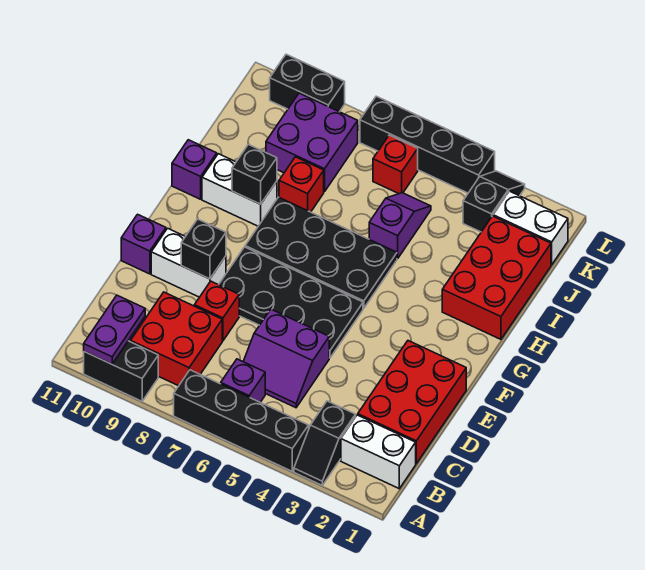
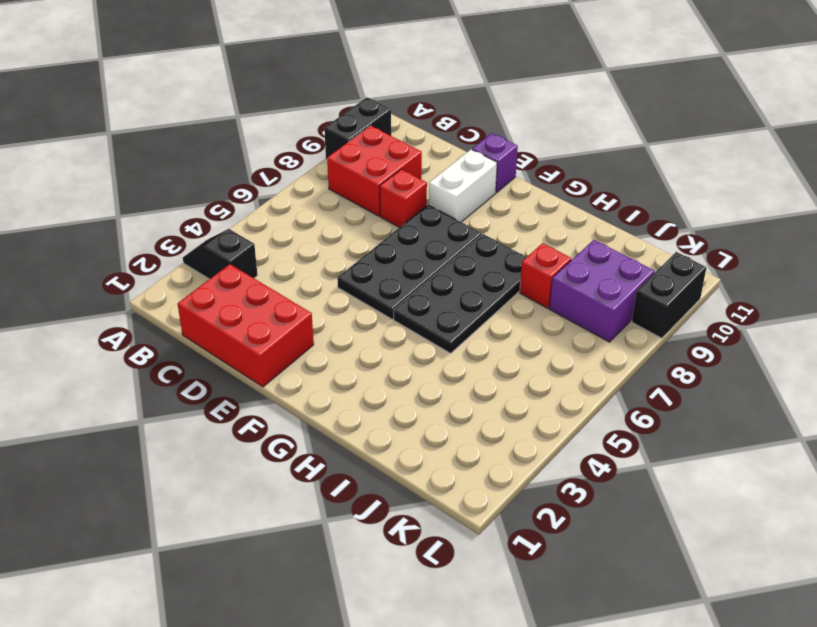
none -> black 1x4 brick [174,370,309,471]
none -> white 1x2 brick [341,415,416,489]
none -> purple 1x1 brick [221,359,265,402]

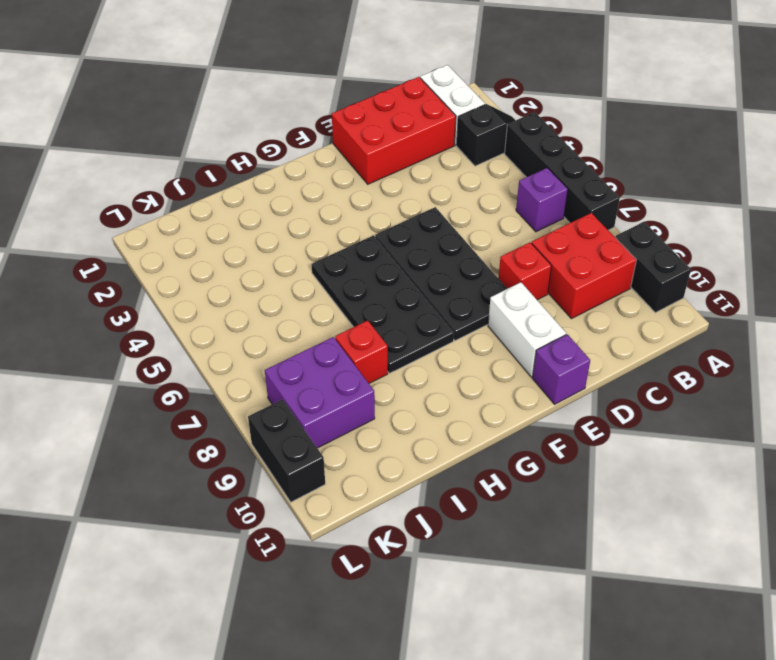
none -> purple 2x2 slope [243,309,329,408]
none -> red 2x3 brick [442,216,551,339]
none -> white 1x2 brick [202,154,277,226]

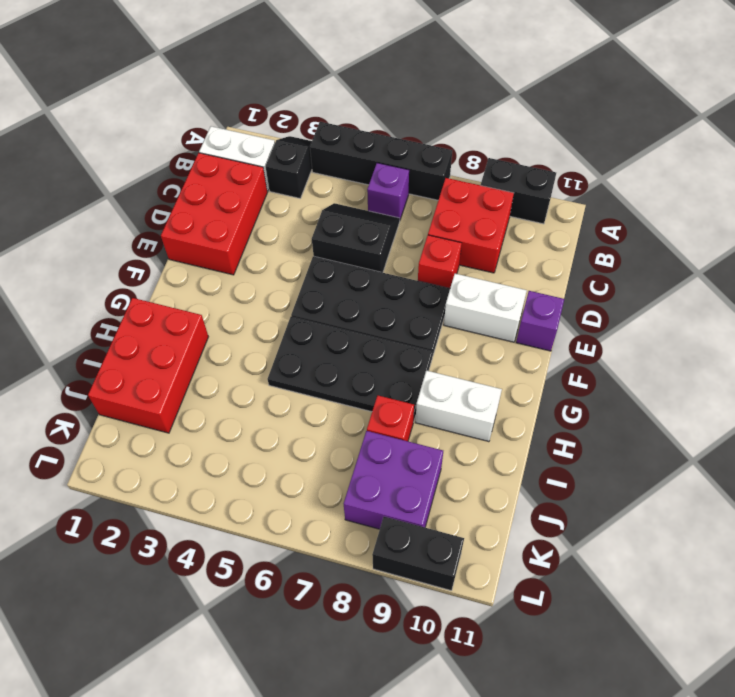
black 2x2 slope [312,203,400,273] -> purple 2x2 slope [243,309,329,408]
none -> purple 1x1 brick [172,140,217,199]
none -> purple 1x2 slope [369,193,431,258]
none -> white 1x2 brick [493,191,568,265]

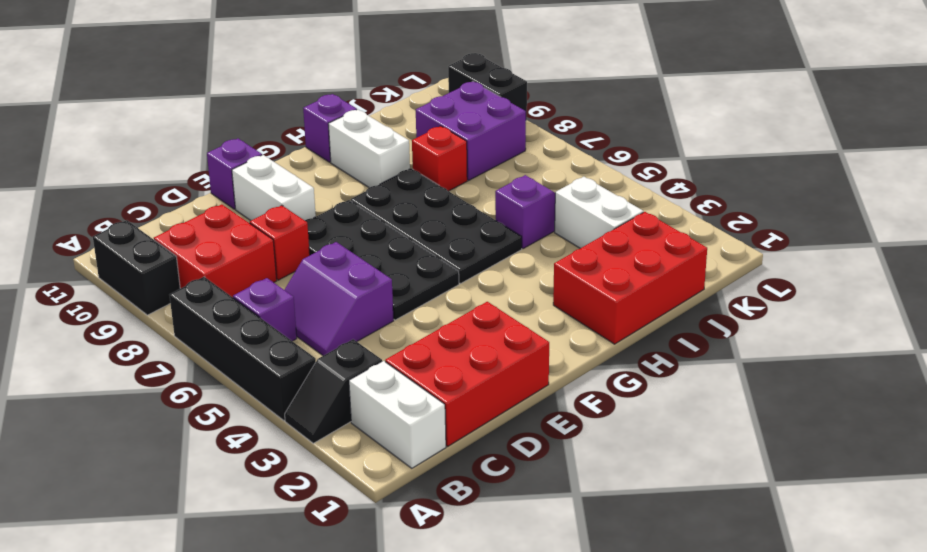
white 1x2 brick [555,177,643,248] -> white 1x2 brick moved to [493,191,568,265]
none -> black 1x2 slope [463,171,525,232]
none -> red 1x1 brick [373,135,418,194]
none -> black 1x4 brick [360,96,495,193]

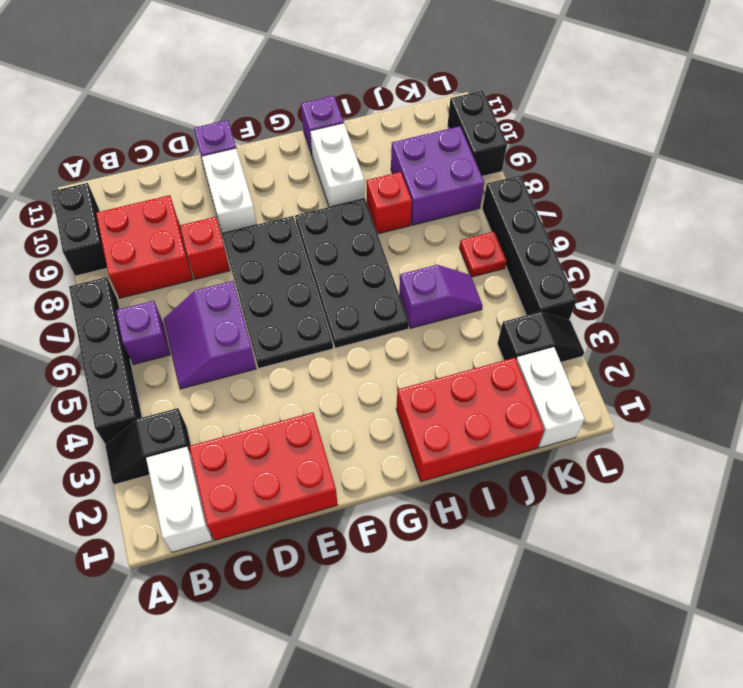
red 1x1 plate [459,232,507,277] -> red 1x1 brick [373,135,418,194]
none -> purple 1x2 plate [84,295,145,364]
none -> black 1x1 brick [181,219,226,279]
none -> black 1x1 brick [232,144,277,204]

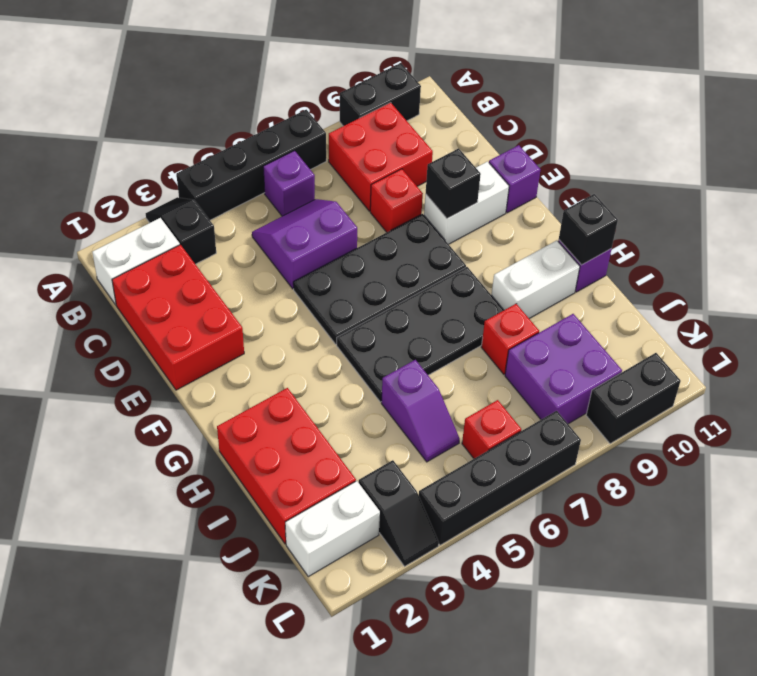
black 1x1 brick [559,194,618,265] -> black 1x1 brick moved to [232,144,277,204]
none -> purple 1x2 plate [84,295,145,364]

